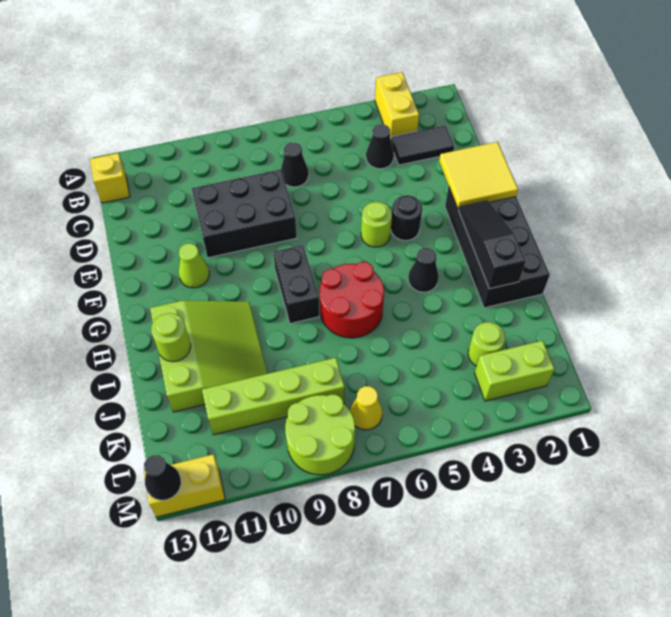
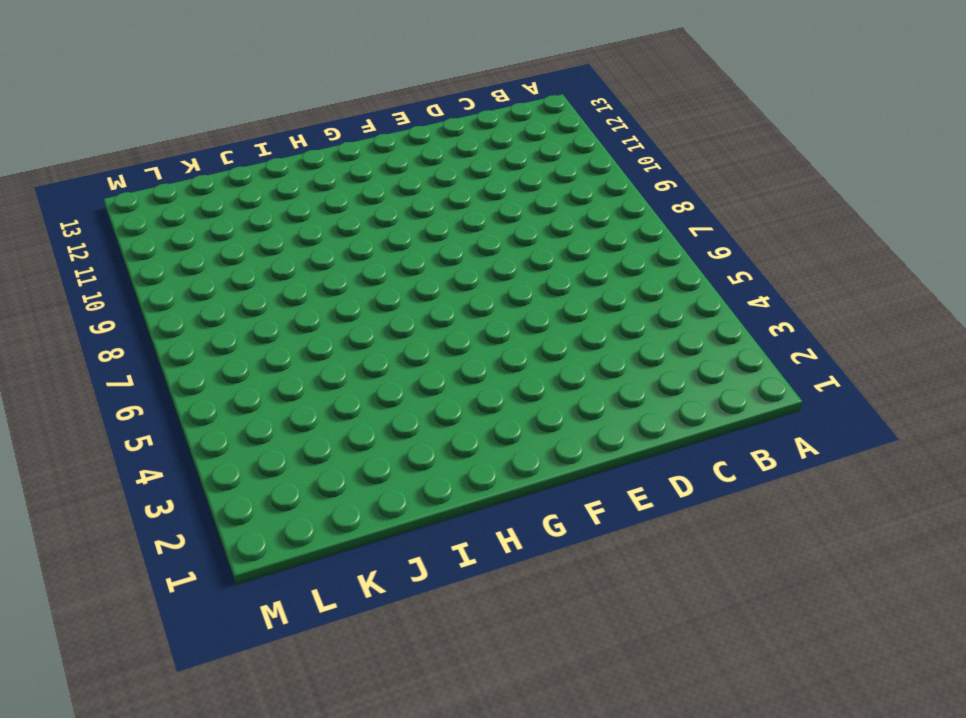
none -> yellow 1x2 brick [375,72,419,139]
none -> yellow 1x1 brick [90,153,130,203]
none -> black 1x2 tile [391,125,454,165]

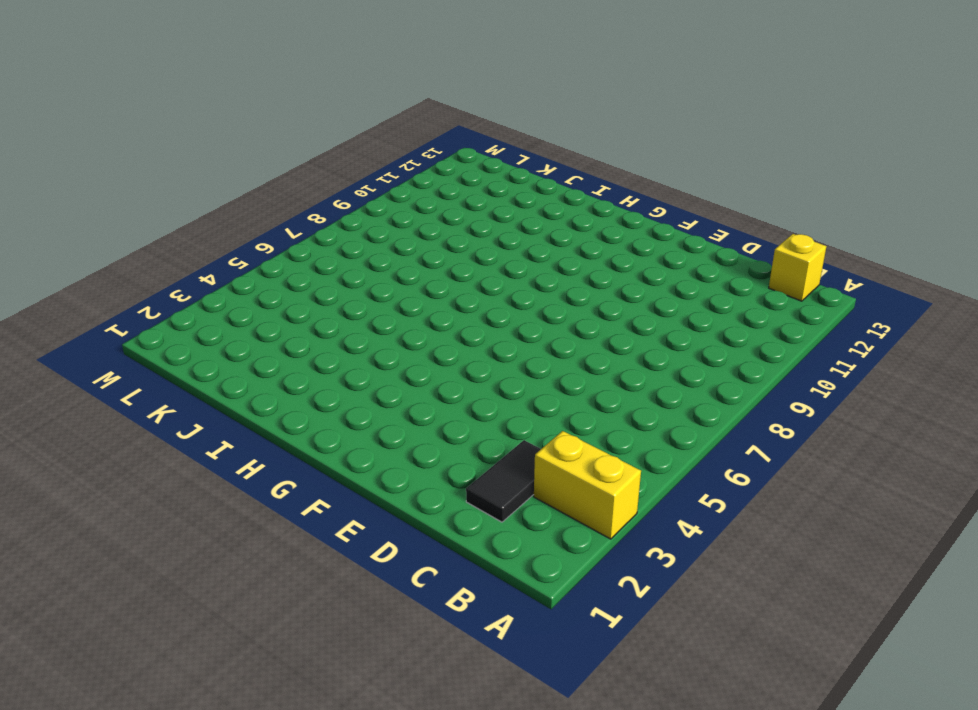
none -> black 1x1 cone [366,124,394,169]
none -> black 1x1 cone [281,143,309,187]
none -> black 2x3 brick [192,170,297,258]

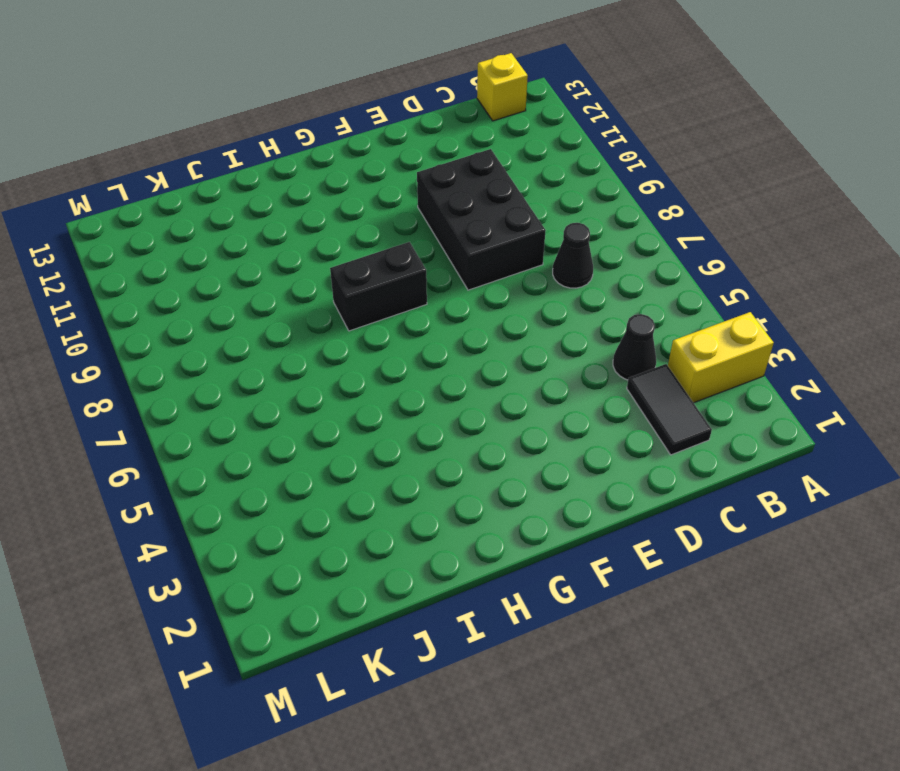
none -> black 2x4 brick [445,187,550,308]
none -> black 1x1 round brick [391,195,422,241]
none -> lime 1x1 round brick [361,202,392,247]

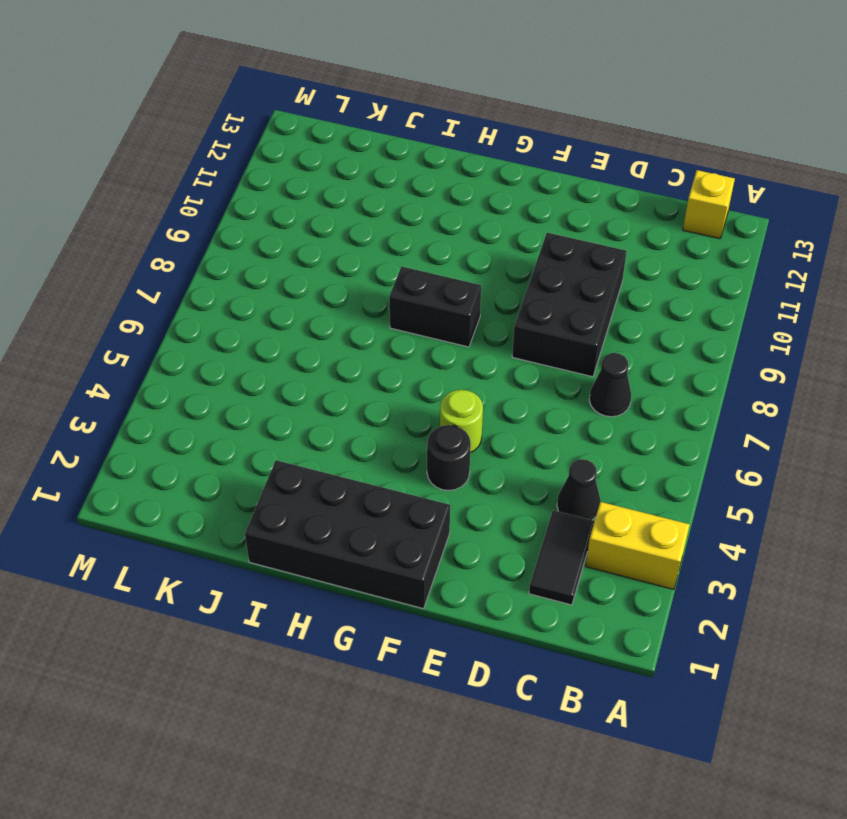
none -> lime 1x1 cone [179,244,209,288]
none -> black 1x1 cone [408,248,439,292]
none -> red 2x2 round brick [320,262,384,338]

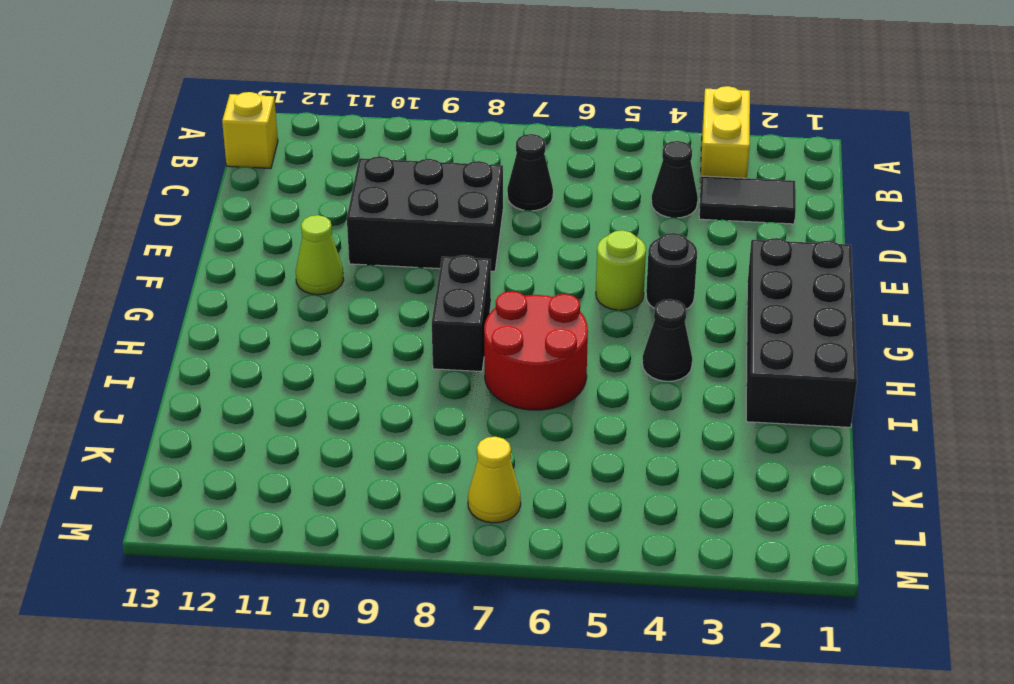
none -> lime 3x3 slope [150,301,267,412]
none -> lime 1x1 round brick [468,322,506,366]
none -> lime 1x4 brick [202,358,345,435]

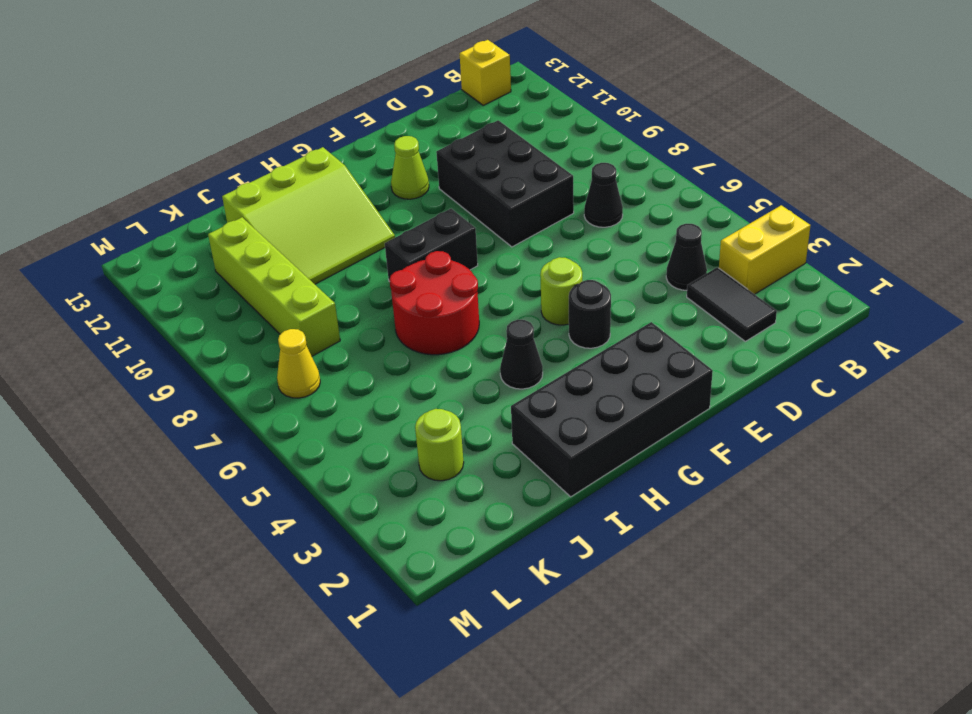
none -> lime 1x2 brick [475,341,554,401]
none -> lime 2x2 round brick [285,395,355,475]
none -> yellow 1x2 brick [144,454,225,517]

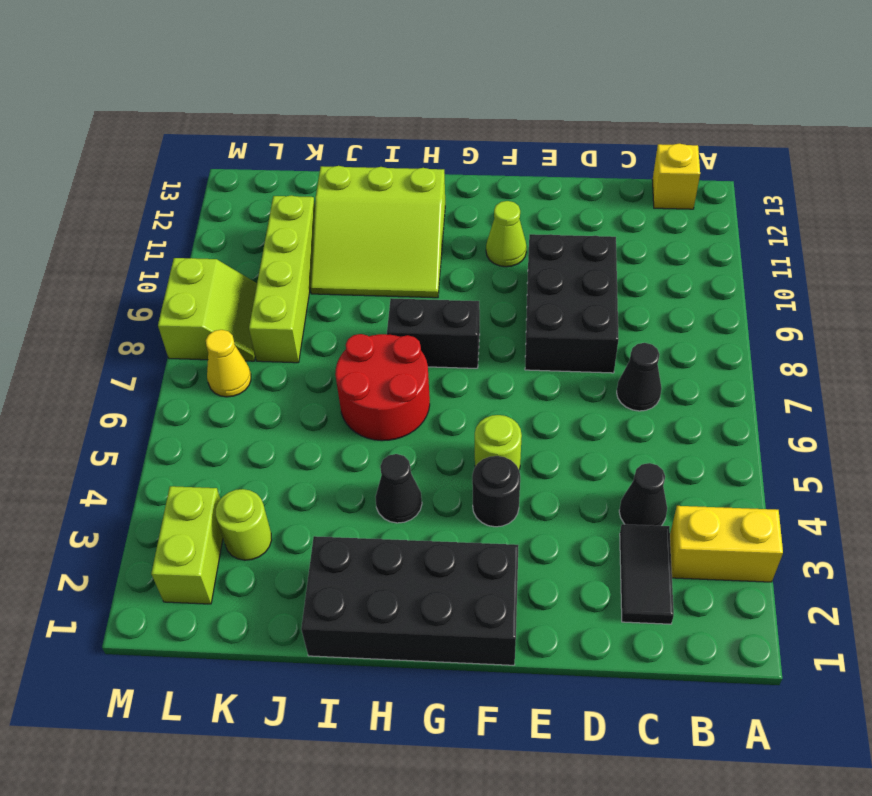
lime 2x2 slope [158,258,257,361] -> lime 2x2 round brick [285,395,355,475]
none -> yellow 1x2 brick [144,454,225,517]
none -> yellow 2x2 tile [439,142,518,209]
none -> black 1x3 slope [458,200,526,289]

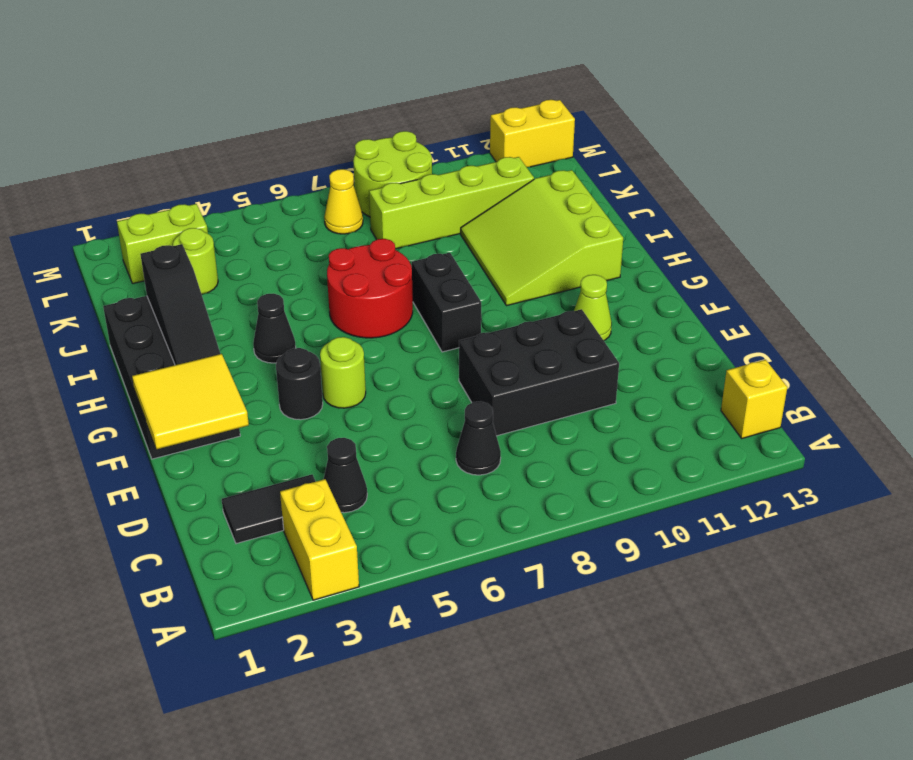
none -> lime 1x1 round brick [151,313,191,362]
none -> black 1x1 cone [144,455,181,500]

